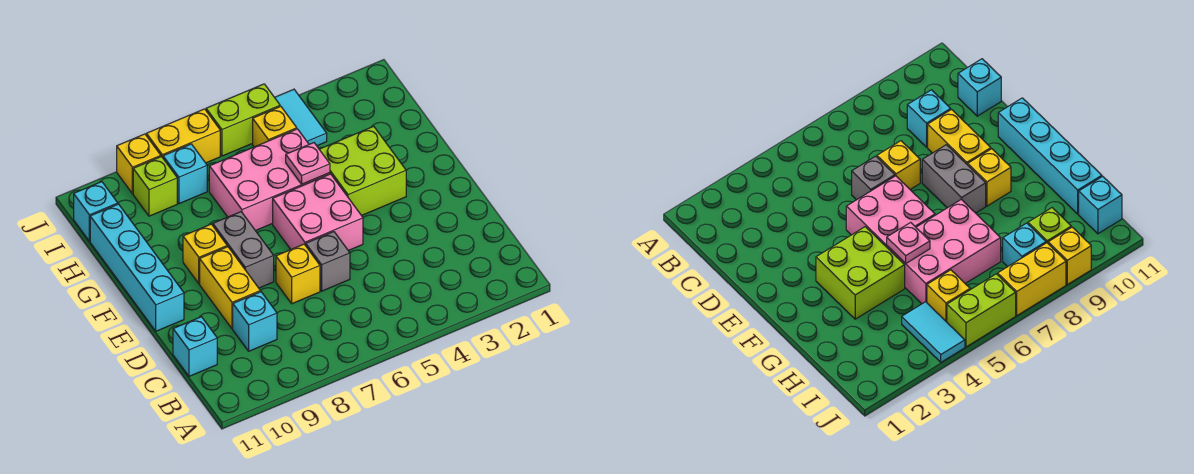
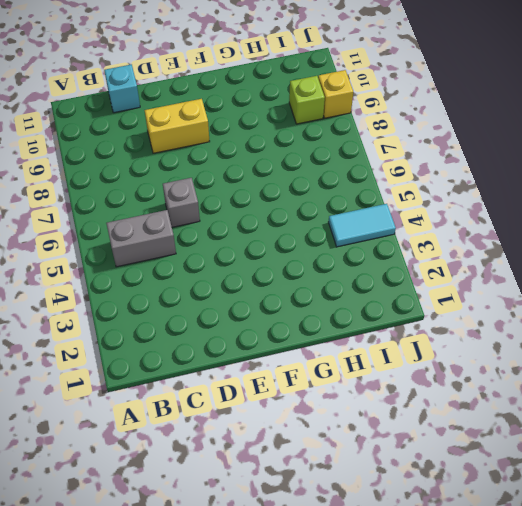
grey 1x2 brick [106,210,176,267] -> grey 1x2 brick moved to [213,212,274,288]
none -> cyan 1x1 brick [233,292,277,351]
none -> yellow 1x1 brick [276,244,320,304]
none -> pink 2x2 brick [273,174,363,251]

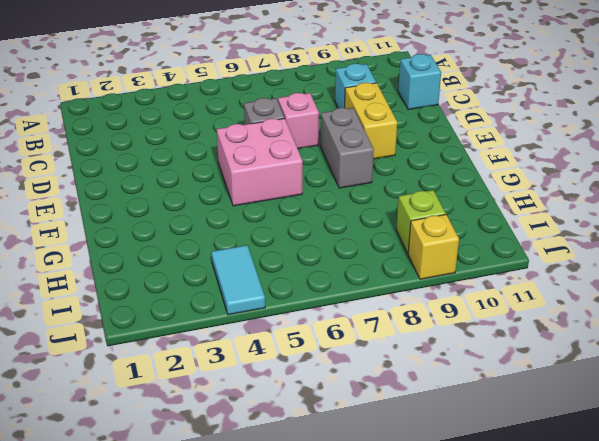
pink 1x1 brick [278,93,319,149] -> yellow 1x1 brick [276,244,320,304]
none -> cyan 1x4 brick [90,204,184,331]
none -> lime 2x2 brick [319,126,406,215]
none -> yellow 1x1 brick [183,224,227,284]

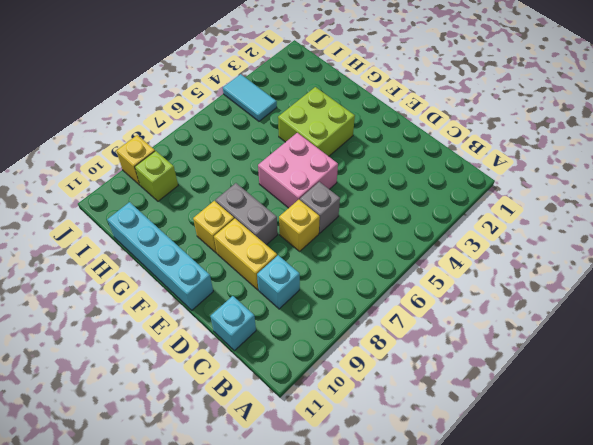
none -> pink 2x3 brick [209,129,330,231]
none -> yellow 1x1 brick [253,106,297,147]
none -> cyan 1x1 brick [163,144,207,204]

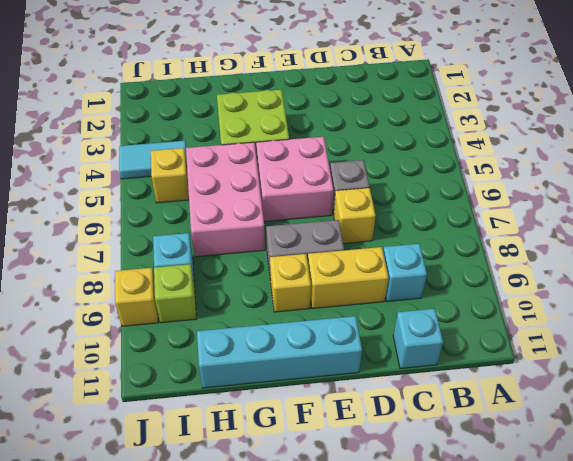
none -> cyan 1x1 brick [74,182,118,241]
none -> lime 1x2 brick [206,84,280,156]
none -> yellow 1x2 brick [146,109,220,163]

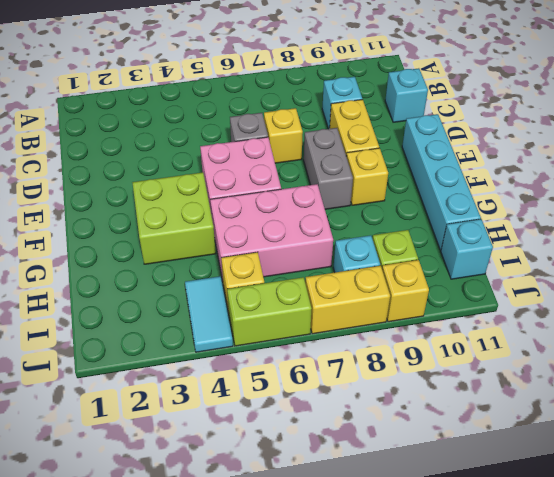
none -> pink 1x1 plate [286,143,330,184]

